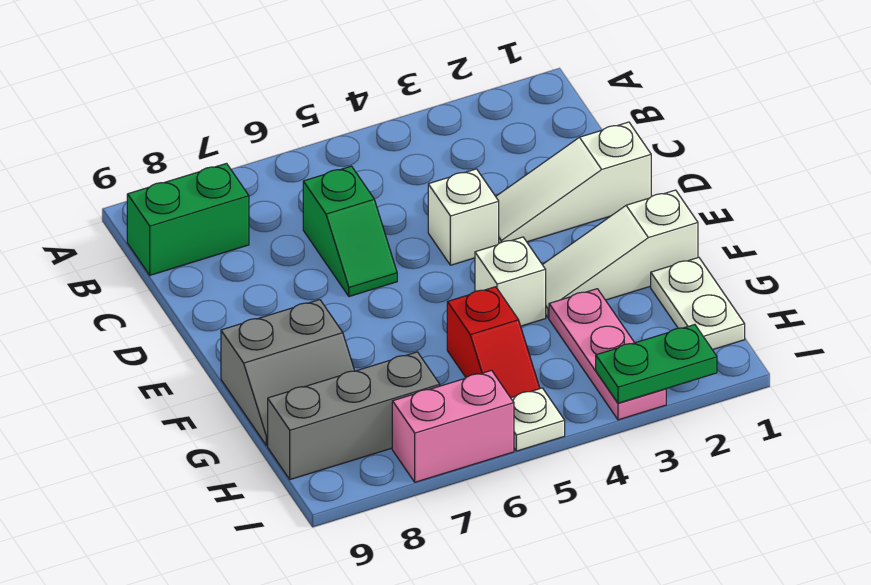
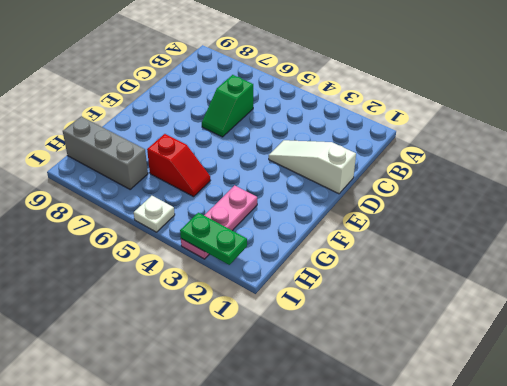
red 1x2 slope [147,134,210,197] -> red 1x2 slope turned to [447,287,540,398]
none -> green 1x2 brick [127,163,249,275]
none -> white 1x1 brick [428,169,499,265]
none -> white 1x3 slope [543,190,698,318]

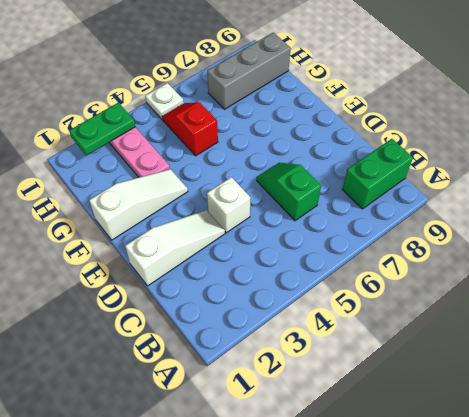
none -> white 1x1 brick [475,237,546,326]
none -> grey 2x2 slope [221,300,355,446]
none -> white 1x2 plate [651,257,745,350]

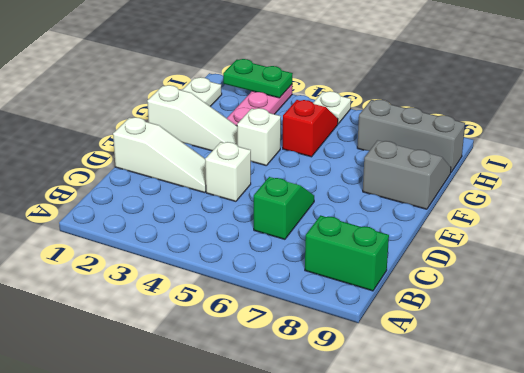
none -> pink 1x2 brick [392,370,514,482]

